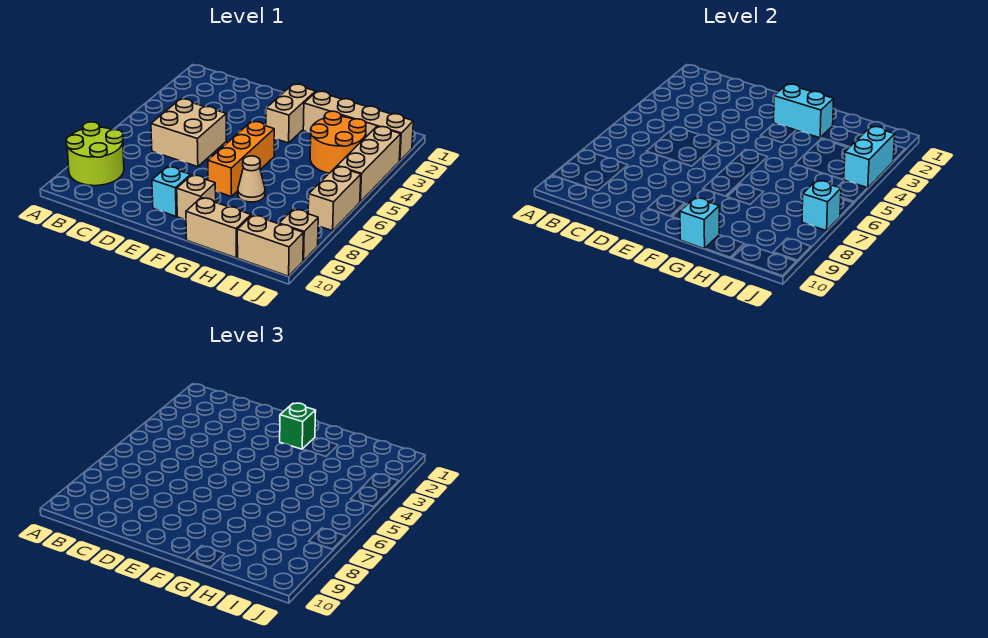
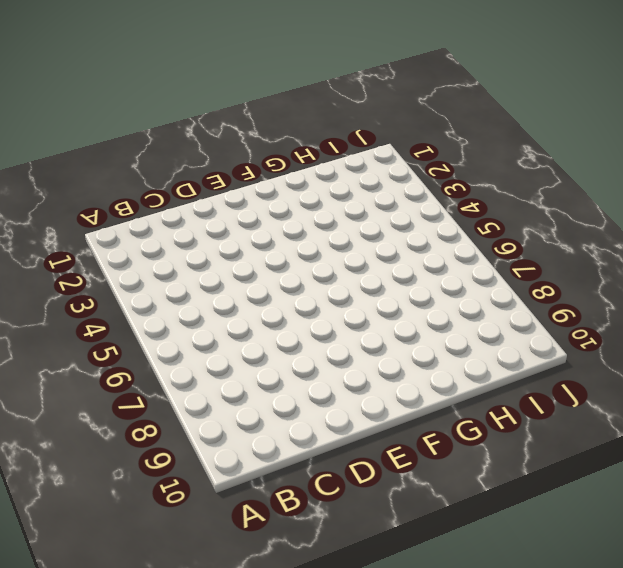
none -> lime 2x2 round brick [66,122,124,186]
none -> tan 2x2 brick [151,99,226,167]
none -> cyan 1x1 brick [152,167,191,216]

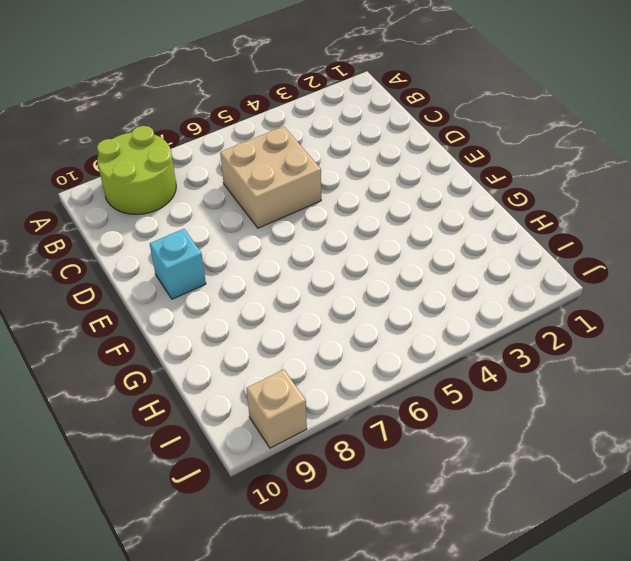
none -> tan 1x2 brick [266,84,316,143]
none -> orange 1x3 brick [208,122,274,197]
none -> tan 1x1 brick [177,175,216,220]

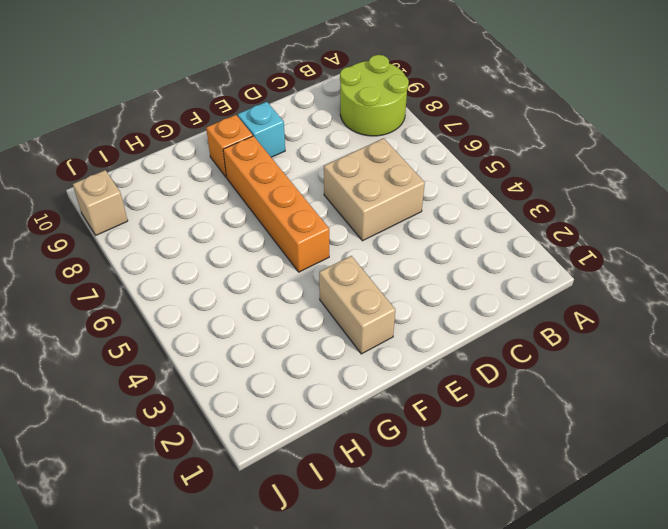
orange 1x4 brick [223,136,329,272] -> orange 1x3 brick [208,122,274,197]
orange 1x1 brick [206,115,253,177] -> tan 1x1 brick [177,175,216,220]
none -> tan 1x4 brick [303,91,413,161]
none -> tan 1x1 cone [238,156,265,202]
none -> tan 1x2 brick [186,198,251,258]

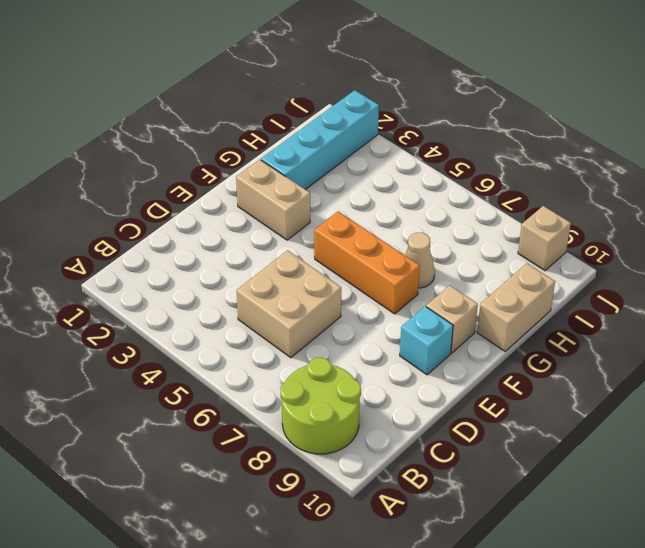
cyan 1x4 brick [261,90,379,190] -> tan 1x4 brick [303,91,413,161]
none -> orange 2x2 round brick [310,111,366,173]
none -> tan 1x2 brick [237,215,304,276]
none -> tan 1x3 brick [337,127,401,202]

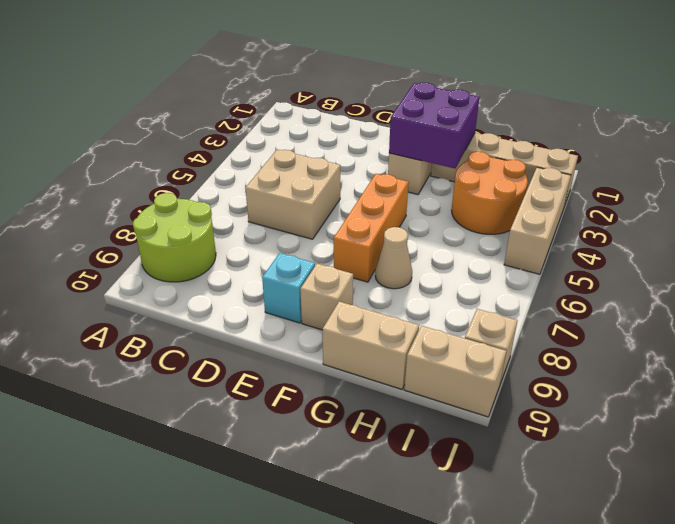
purple 2x2 brick [389,82,479,168] -> cyan 1x2 brick [774,84,834,138]
none -> tan 1x2 brick [308,166,361,231]
none -> cyan 1x1 brick [680,198,719,249]
none -> cyan 1x2 brick [844,127,895,188]

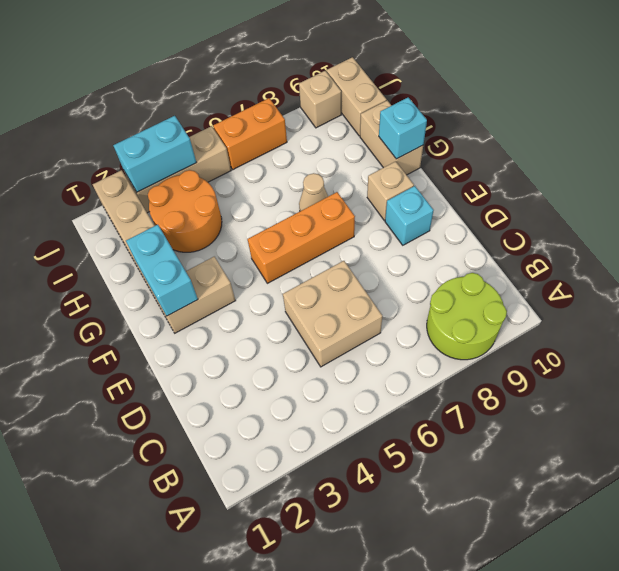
orange 1x2 brick [213,98,287,170] -> tan 1x2 brick [308,166,361,231]
none -> cyan 1x1 brick [802,180,841,231]
none -> green 1x1 brick [280,403,316,449]

